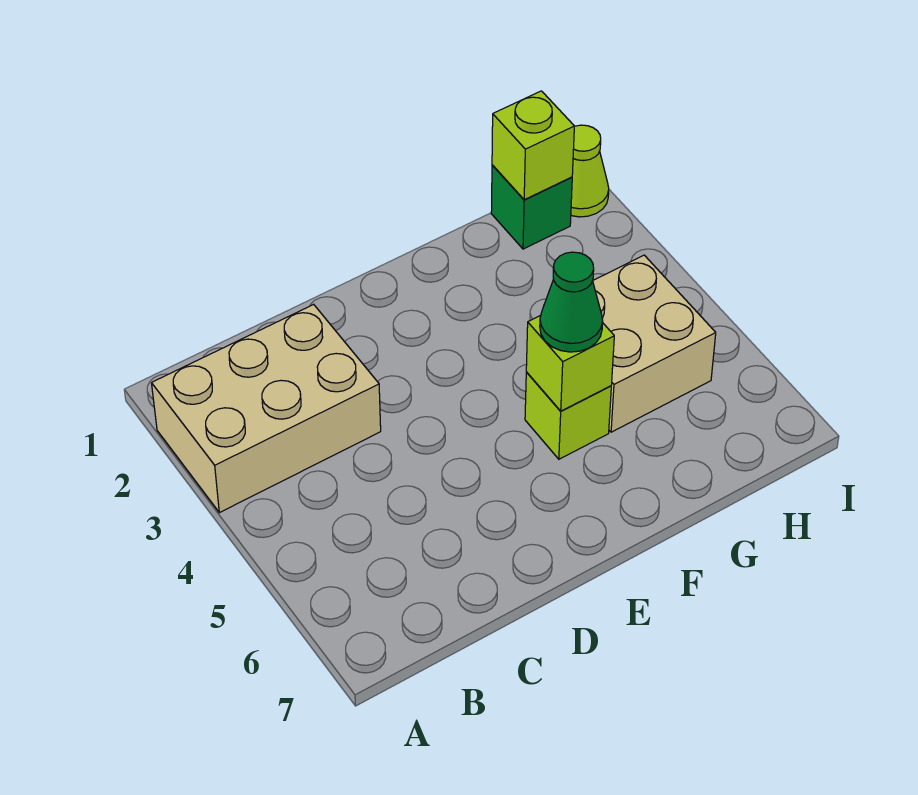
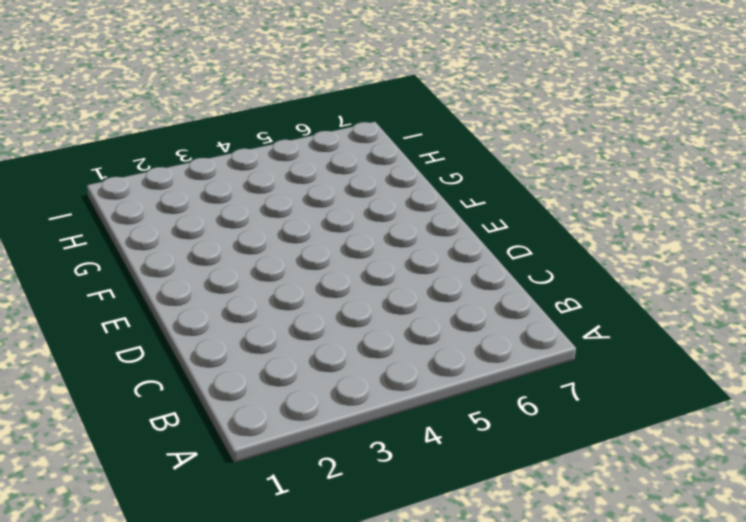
none -> tan 2x3 brick [152,304,381,513]
none -> lime 1x1 brick [525,372,611,459]

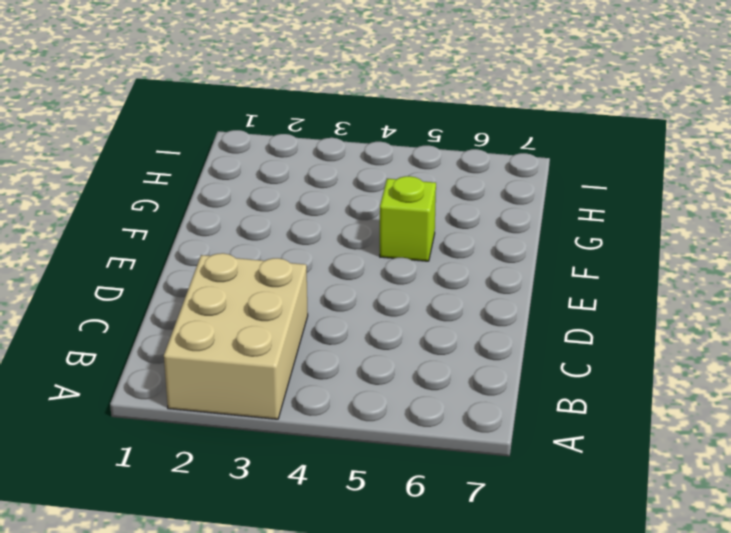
none -> tan 2x2 brick [593,255,716,432]
none -> green 1x1 brick [491,165,572,249]

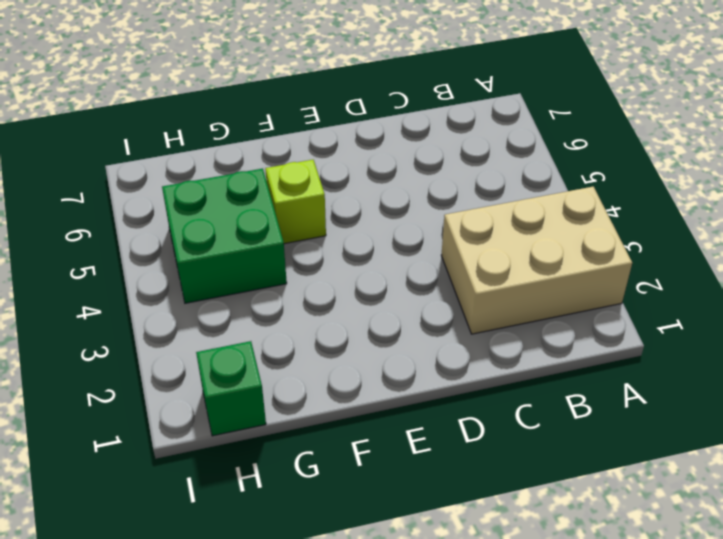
green 2x2 brick [162,169,287,303] -> tan 2x2 brick [593,255,716,432]
none -> lime 1x1 cone [571,125,609,217]
none -> lime 1x1 brick [526,316,614,411]

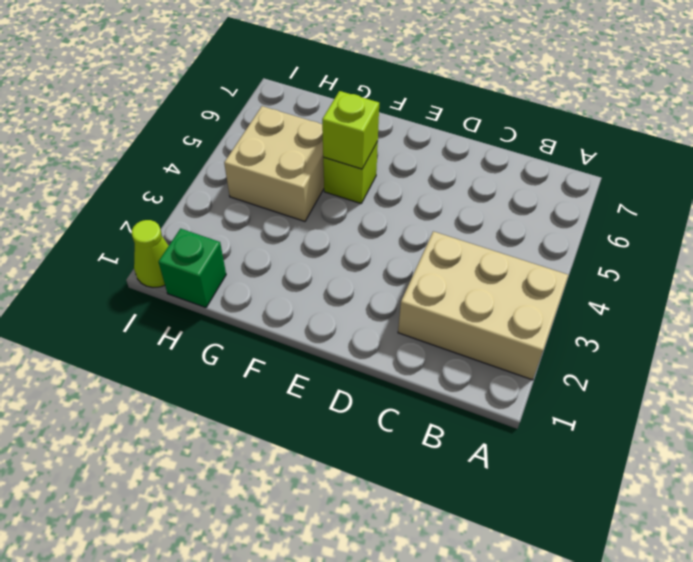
none -> lime 1x1 brick [492,91,574,200]
none -> green 1x1 cone [540,252,603,352]

